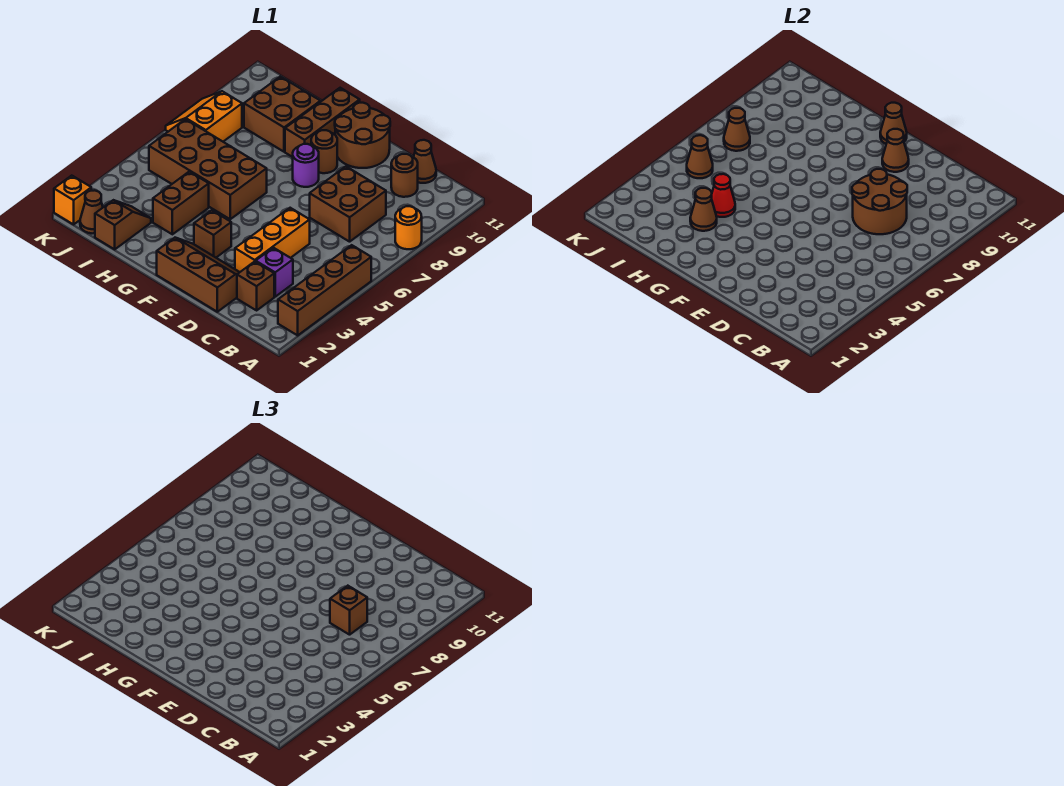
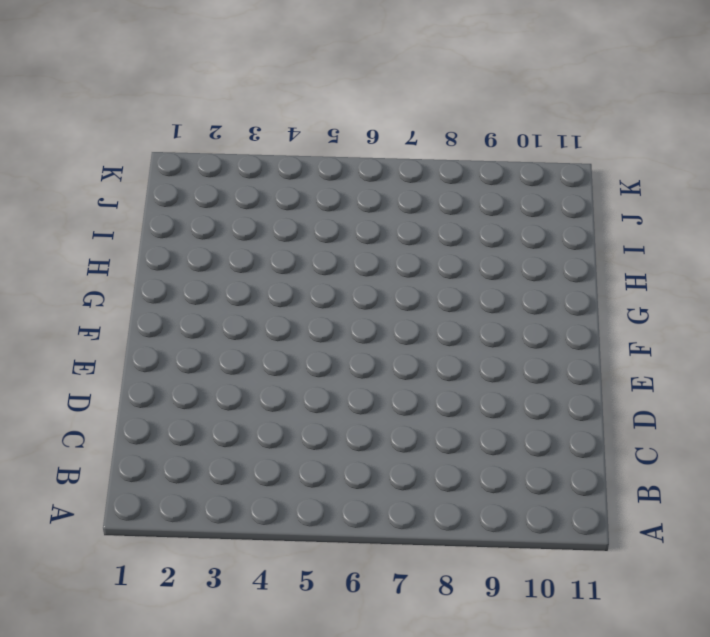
none -> brown 1x4 brick [278,245,371,335]
none -> orange 1x1 round brick [395,206,422,249]
none -> brown 1x1 brick [237,262,274,310]

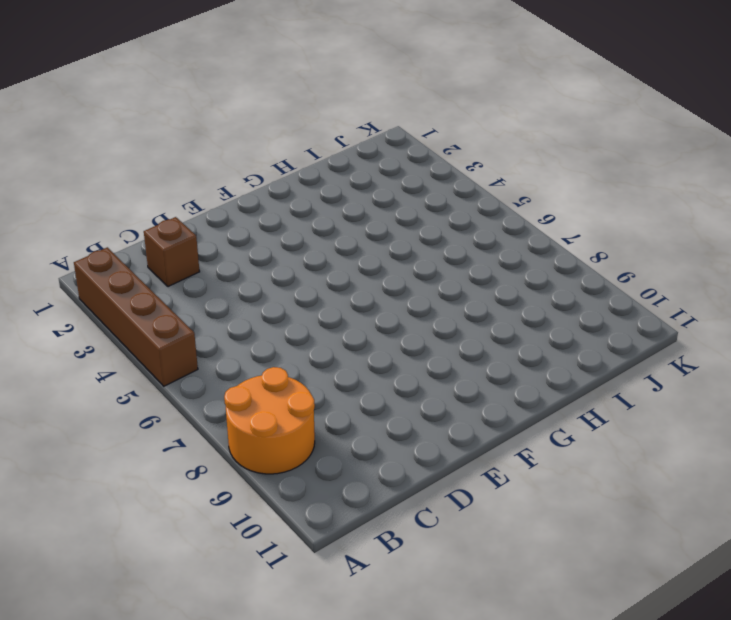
orange 2x2 round brick [224,367,315,474] -> orange 1x1 round brick [395,206,422,249]
none -> purple 1x1 brick [256,248,293,297]
none -> brown 2x2 brick [310,167,386,242]
none -> brown 1x1 round brick [391,154,418,197]

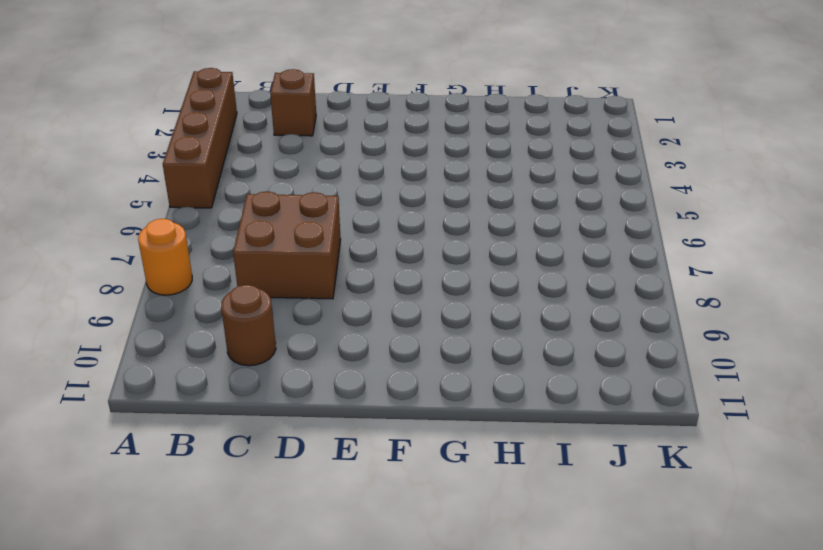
none -> purple 1x1 brick [256,248,293,297]
none -> brown 1x1 cone [414,140,436,183]
none -> brown 2x3 slope [157,238,240,312]

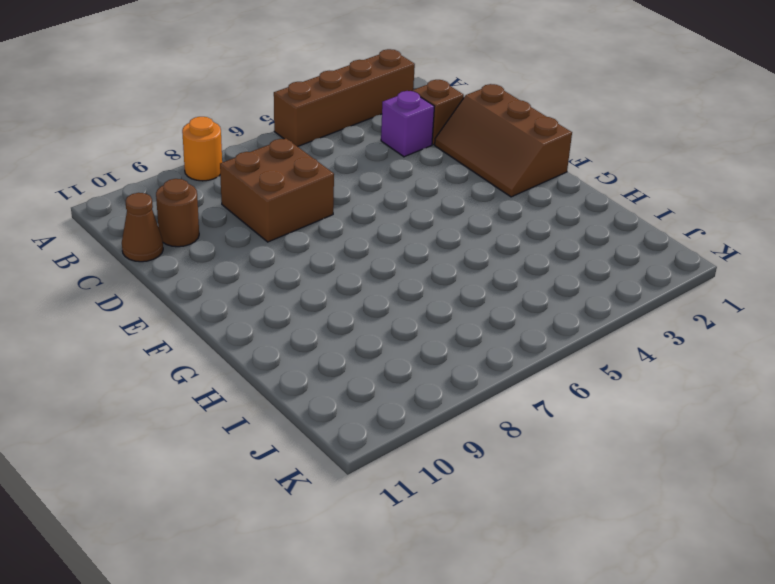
none -> orange 1x3 brick [235,208,310,272]
none -> brown 2x2 round brick [335,103,390,168]
none -> brown 1x1 brick [194,210,231,257]

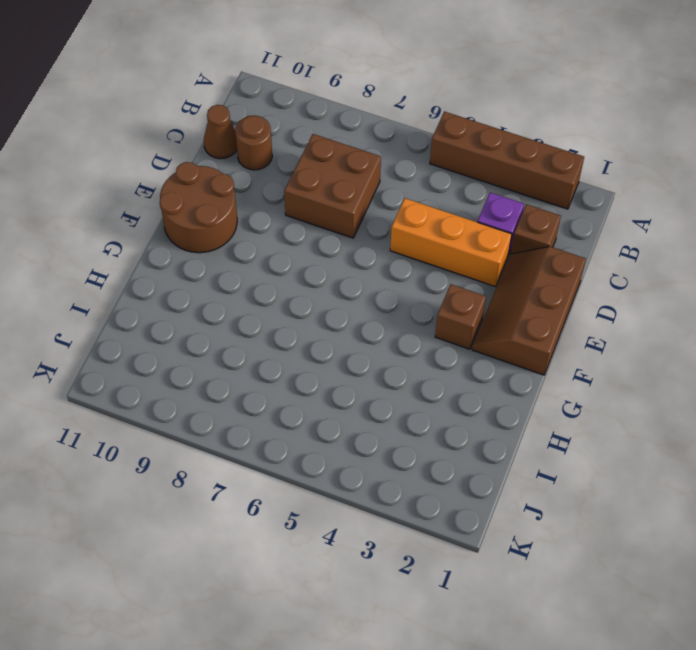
none -> orange 1x1 round brick [395,206,422,249]
none -> purple 1x1 round brick [293,144,319,187]
none -> brown 1x1 round brick [311,130,337,173]

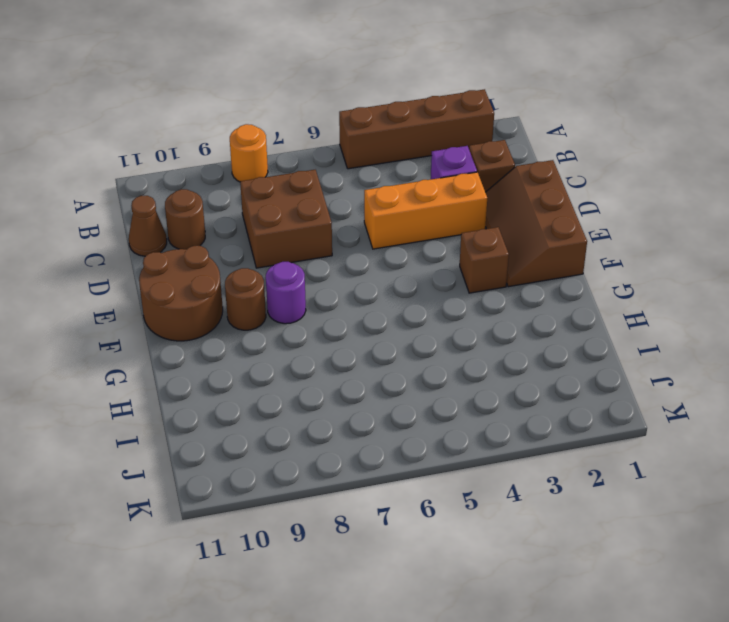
none -> brown 2x4 brick [149,119,267,219]
none -> brown 1x3 brick [285,88,360,157]
none -> brown 1x2 brick [153,172,209,234]

